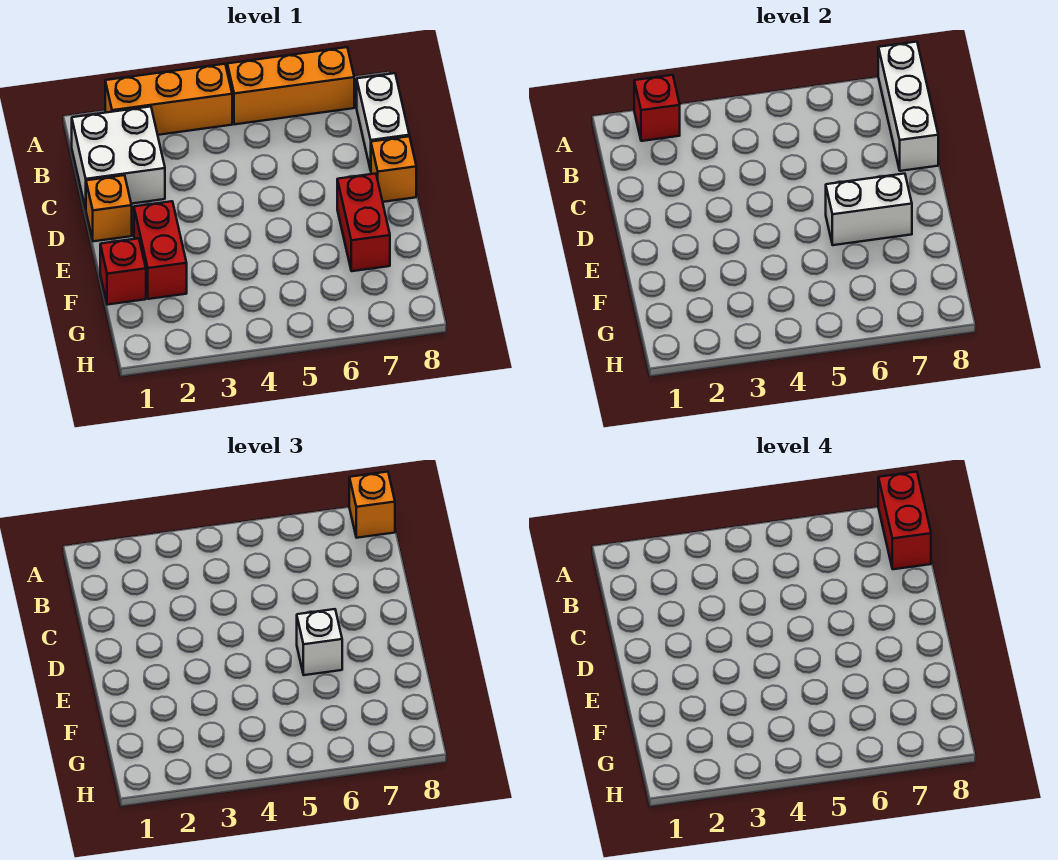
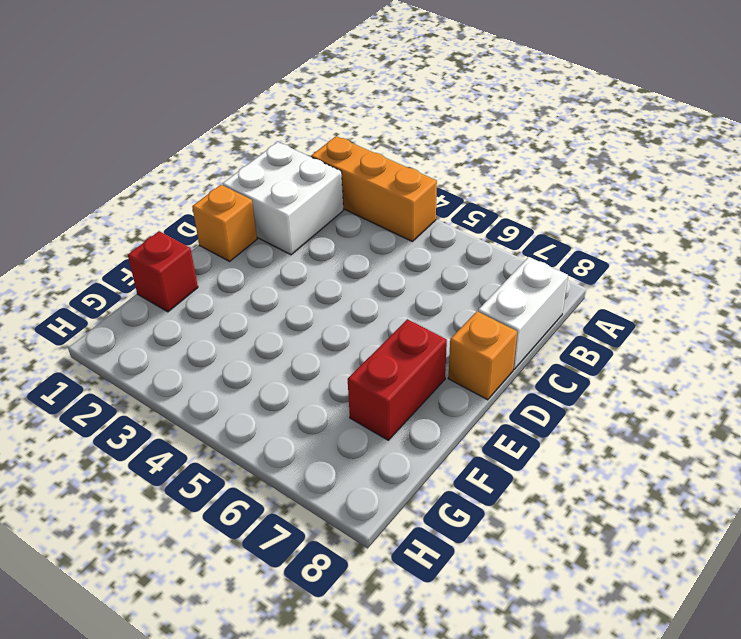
none -> orange 1x3 brick [227,47,354,124]
none -> red 1x2 brick [134,201,187,299]
none -> red 1x1 brick [634,75,680,141]

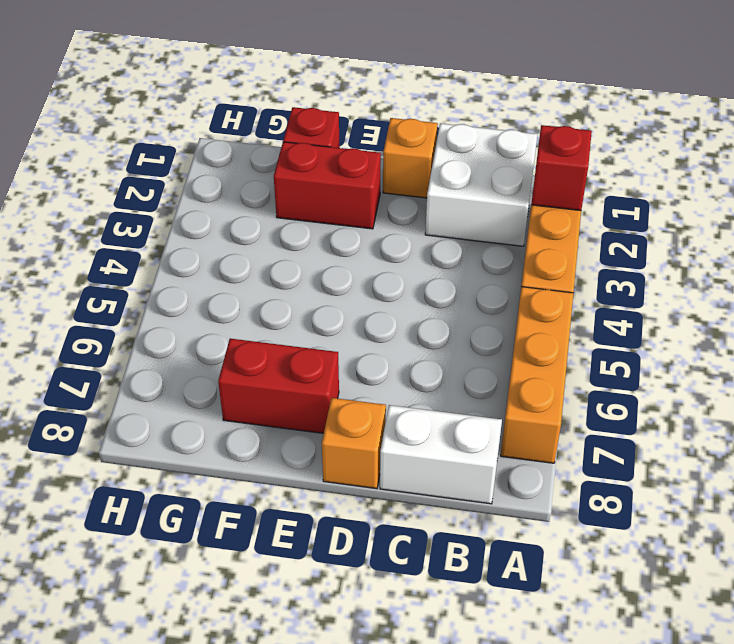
none -> white 1x3 brick [878,42,938,171]
none -> white 1x2 brick [826,174,912,245]
none -> orange 1x1 brick [349,472,395,538]

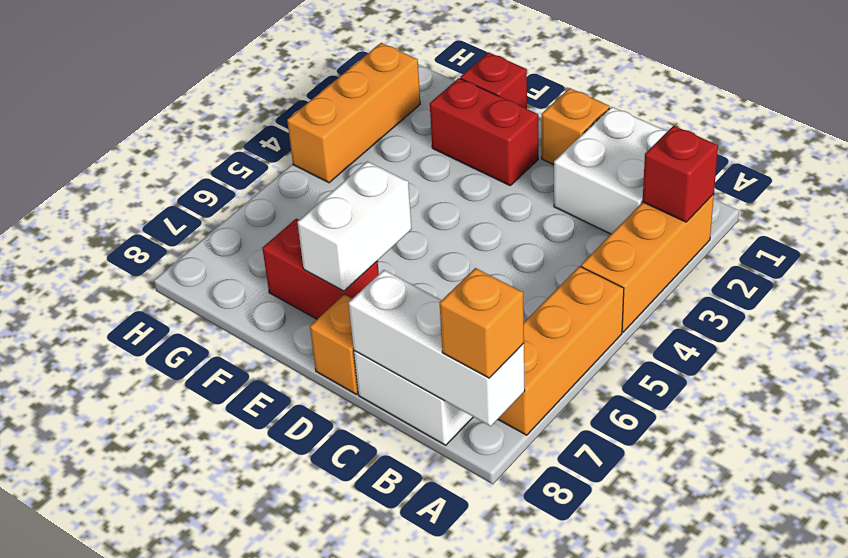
orange 1x3 brick [287,43,420,183] -> none
none -> white 1x1 brick [297,609,342,675]
none -> red 1x2 brick [878,472,931,569]

